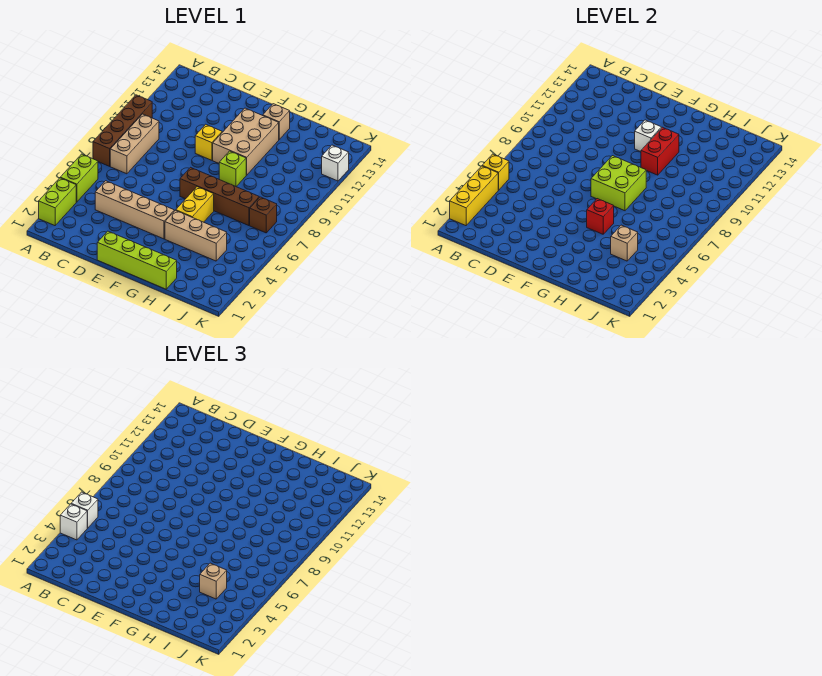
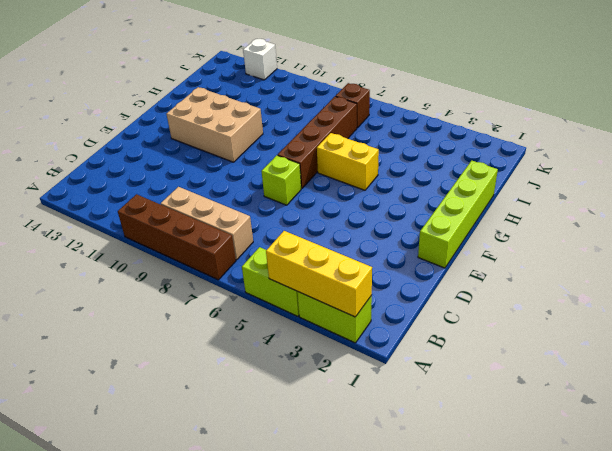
lime 1x1 brick [261,155,301,205] -> lime 1x1 brick moved to [219,151,246,186]
none -> tan 1x4 brick [95,181,174,239]
none -> yellow 1x1 brick [195,124,222,160]
none -> tan 1x3 brick [165,210,227,261]

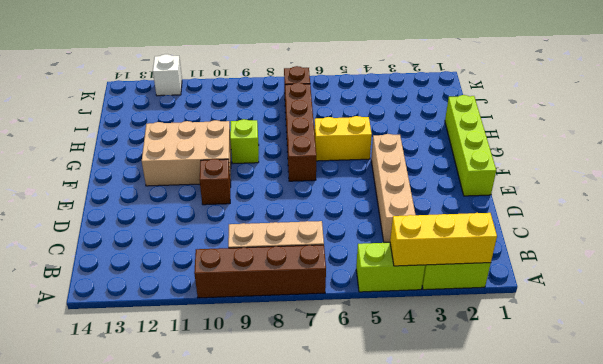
brown 1x1 brick [199,159,231,205] -> yellow 1x1 brick [195,124,222,160]
none -> tan 1x3 brick [165,210,227,261]
none -> tan 1x1 brick [263,104,290,139]
none -> yellow 1x1 brick [482,154,509,190]

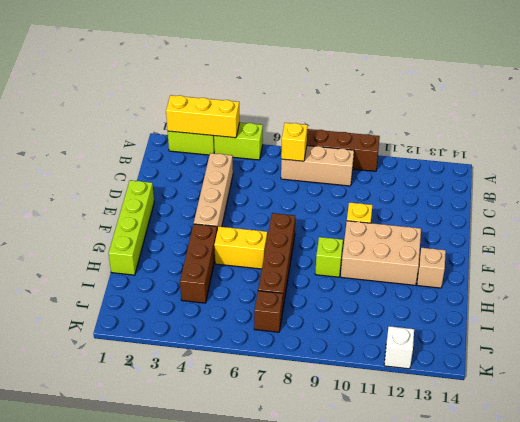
yellow 1x1 brick [281,123,307,161] -> yellow 1x1 brick moved to [482,154,509,190]
brown 1x3 brick [180,224,217,303] -> tan 1x3 brick [165,210,227,261]
none -> lime 2x2 brick [591,156,646,211]
none -> white 1x1 brick [635,120,662,152]
none -> red 1x1 brick [587,199,614,234]

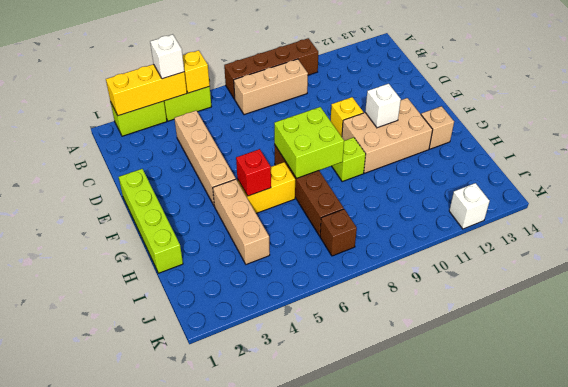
none -> red 1x2 brick [641,127,679,175]
none -> tan 1x1 brick [611,225,638,261]
none -> white 1x1 brick [71,492,98,528]

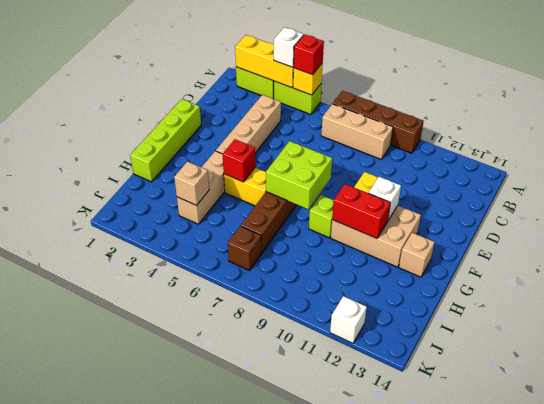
red 1x1 brick [293,34,324,75] -> white 1x1 brick [71,492,98,528]
none -> tan 1x1 brick [200,563,227,599]

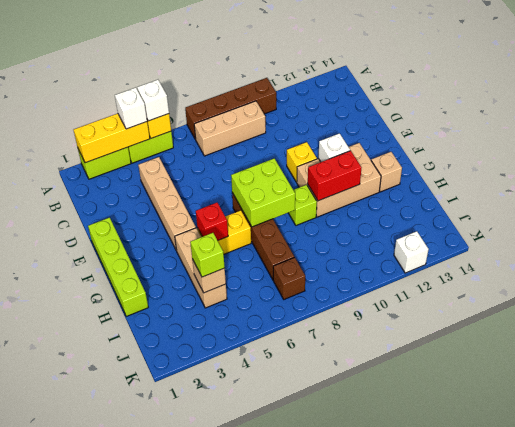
lime 1x1 brick [190,233,225,277] -> tan 1x1 brick [200,563,227,599]

